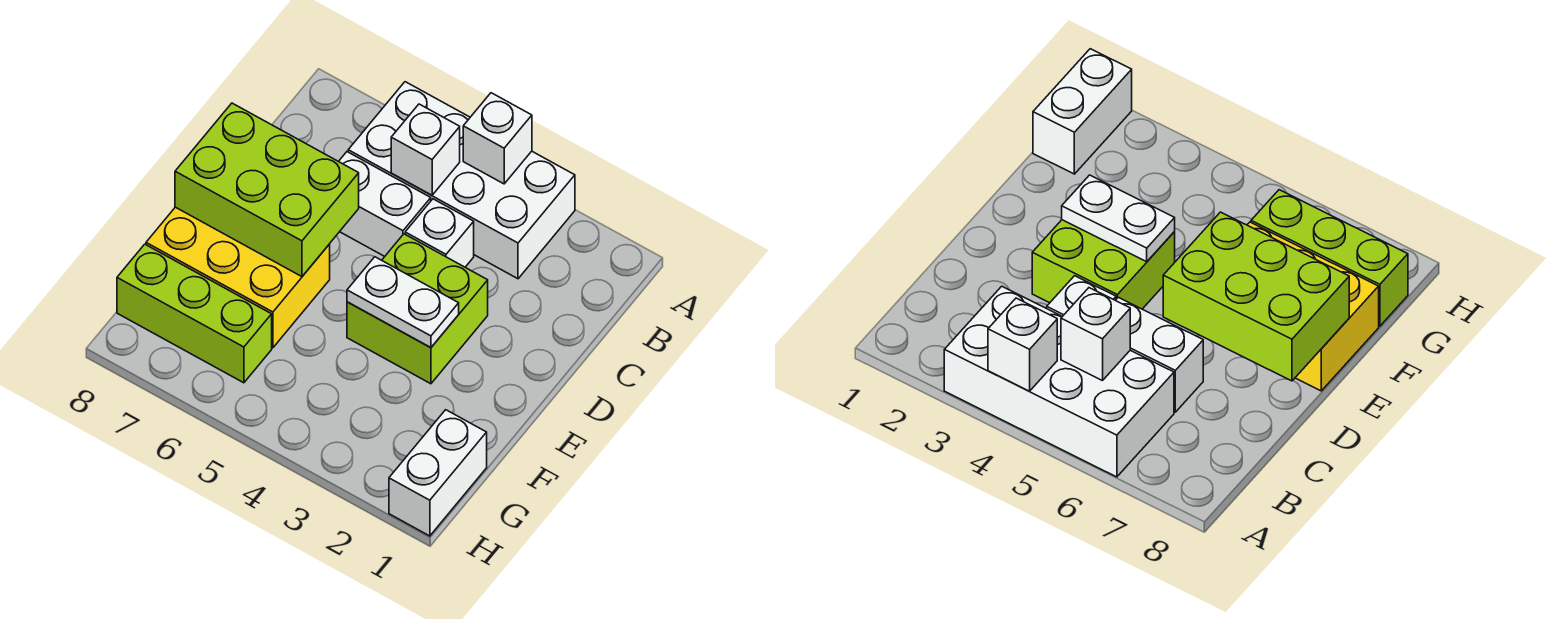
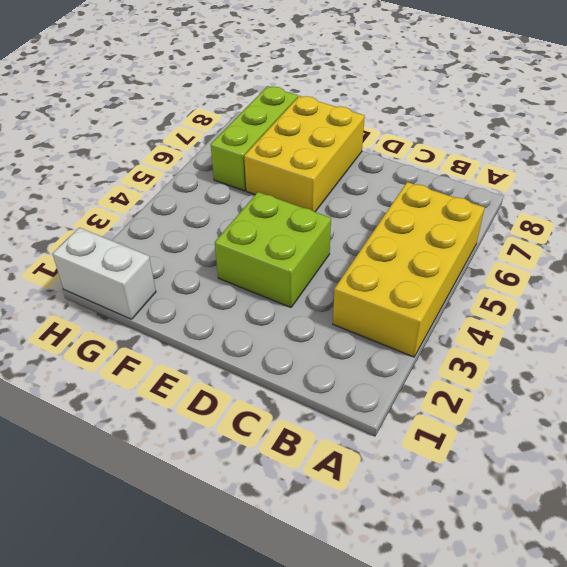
yellow 2x4 brick [333,182,485,357] -> white 2x4 brick [348,82,575,279]
none -> white 1x1 brick [405,199,474,267]
none -> white 1x2 brick [339,152,431,256]

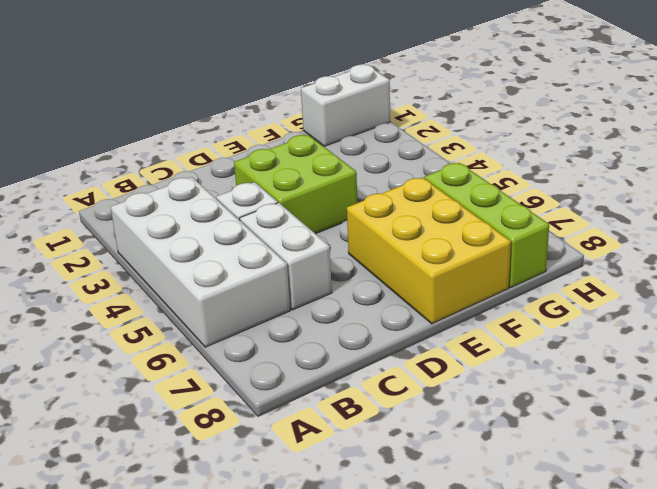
none -> white 1x1 brick [463,93,532,184]
none -> white 1x1 brick [391,104,460,195]

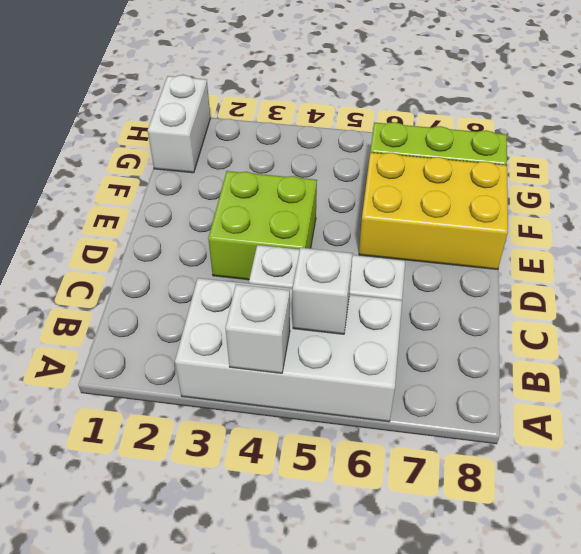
none -> lime 2x3 brick [175,103,359,277]
none -> white 1x2 plate [347,257,459,347]

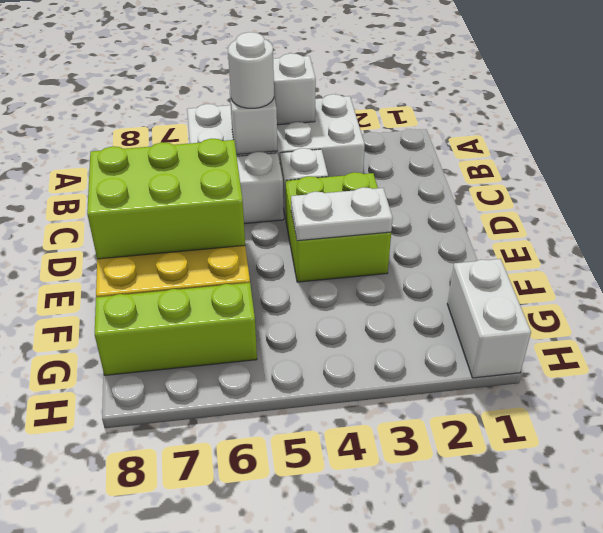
white 1x1 round brick [228,32,274,108] -> none

